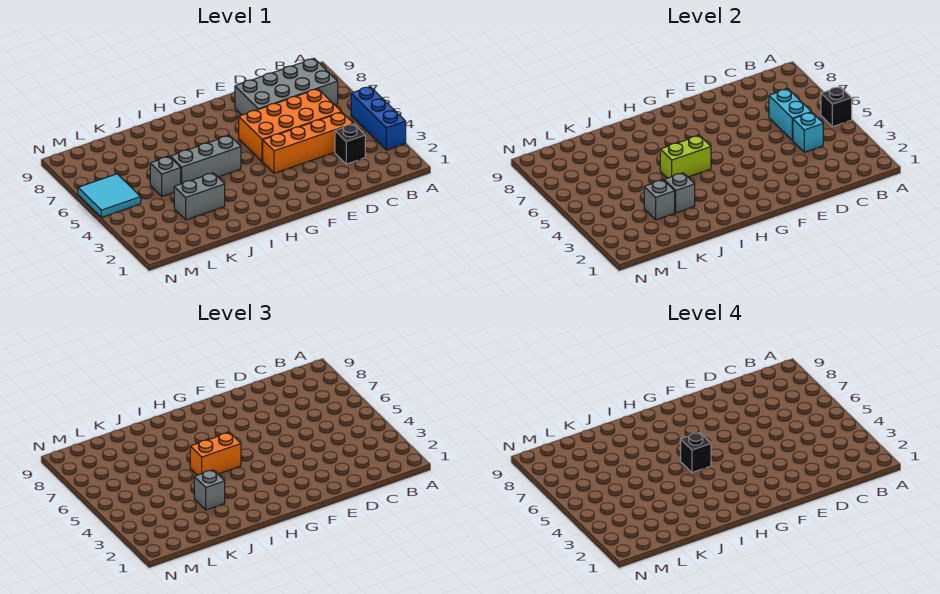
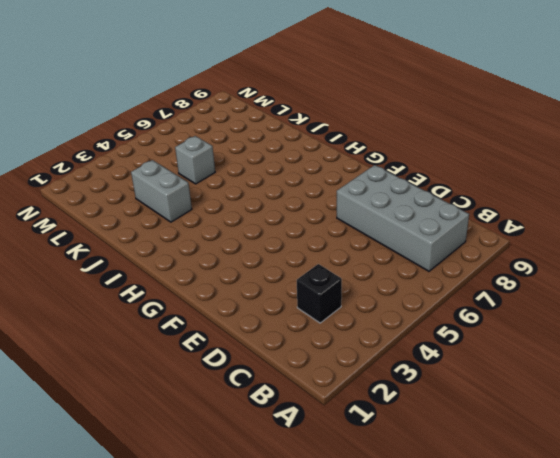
none -> blue 1x3 brick [351,87,406,150]
none -> orange 1x4 brick [263,112,353,173]
none -> orange 2x4 brick [239,89,341,162]

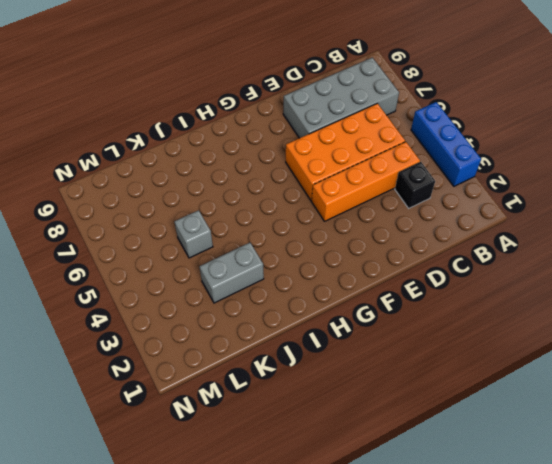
none -> grey 1x3 brick [170,136,241,184]
none -> cyan 2x2 tile [78,174,141,217]
none -> black 1x1 brick [821,87,852,127]

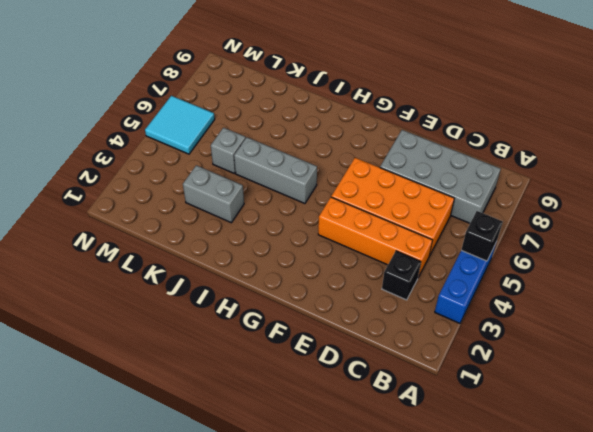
none -> cyan 1x1 brick [793,112,823,152]
none -> cyan 1x2 brick [769,89,811,141]
none -> lime 1x2 brick [660,136,711,178]

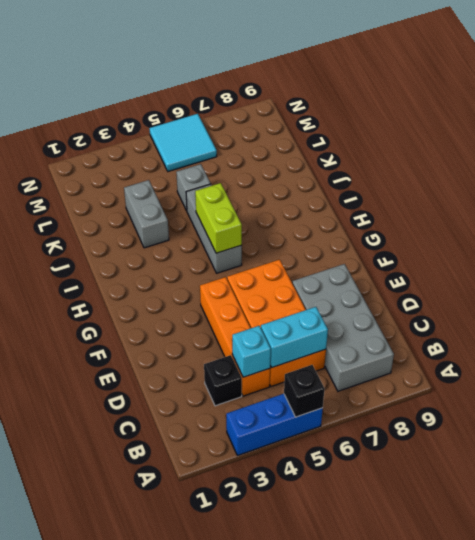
none -> grey 1x1 brick [664,173,695,213]
none -> grey 1x1 brick [644,180,675,220]
none -> orange 1x2 brick [190,433,241,475]

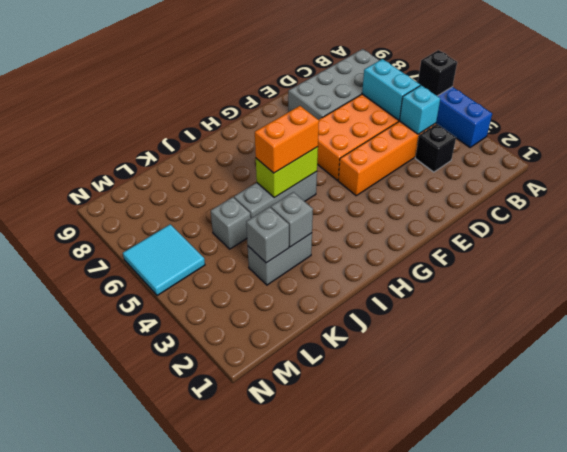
none -> grey 1x1 brick [194,470,225,510]
none -> black 1x1 brick [681,433,711,473]

